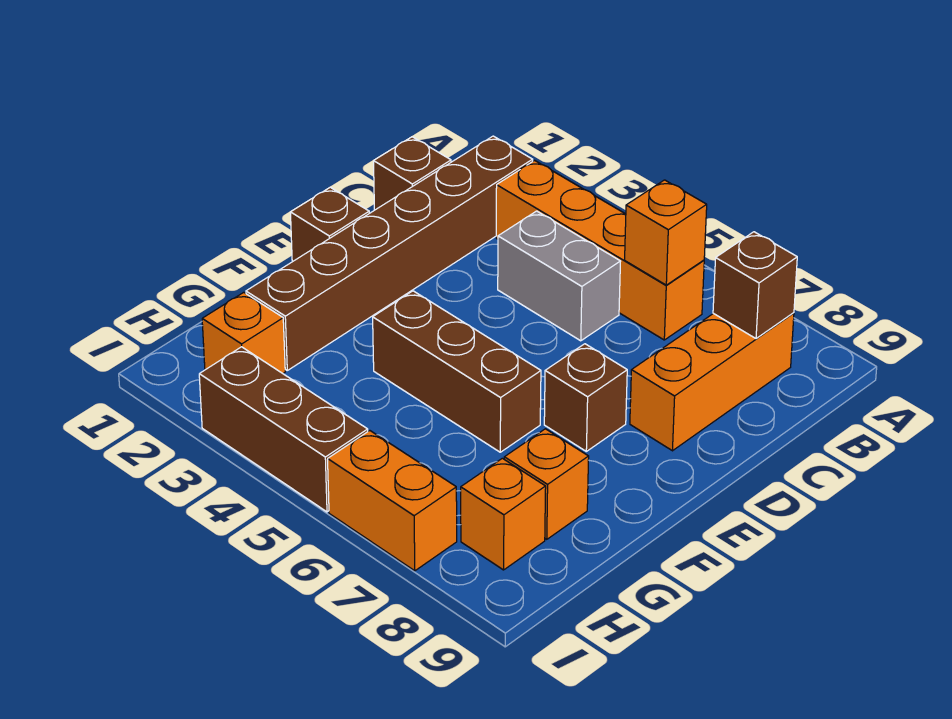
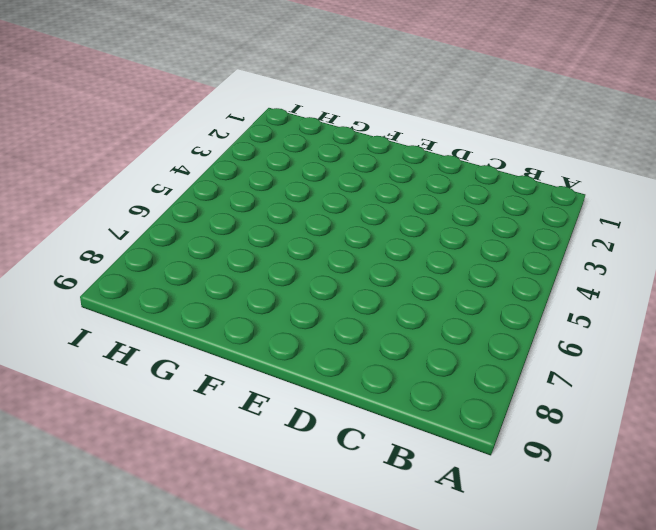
none -> brown 1x6 brick [246,136,533,370]
none -> orange 1x4 brick [496,161,704,340]
none -> orange 1x3 brick [630,313,794,451]

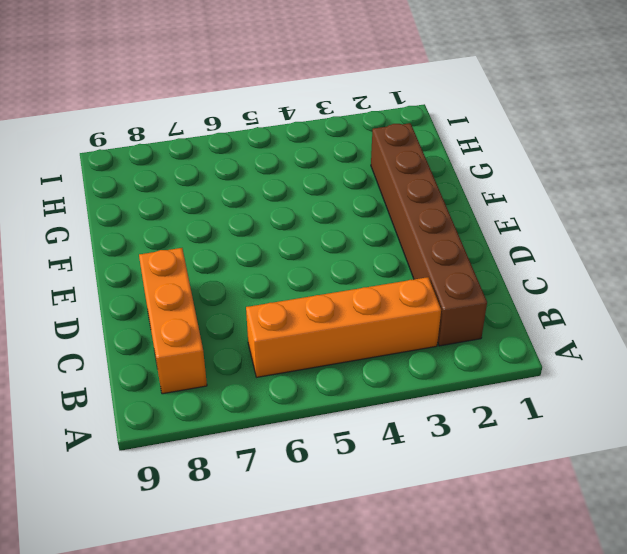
none -> brown 1x1 brick [374,137,451,210]
none -> grey 1x2 brick [498,211,621,341]
none -> brown 1x1 brick [291,187,369,262]

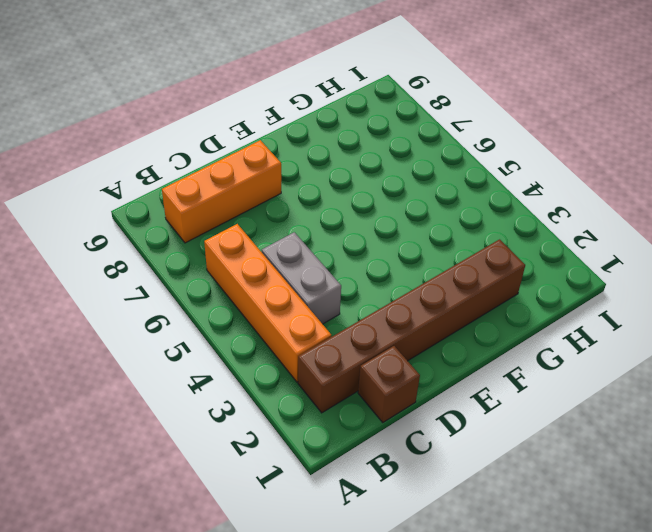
none -> brown 1x1 brick [291,187,369,262]
none -> brown 1x1 brick [544,344,627,451]
none -> brown 1x3 brick [373,291,541,452]

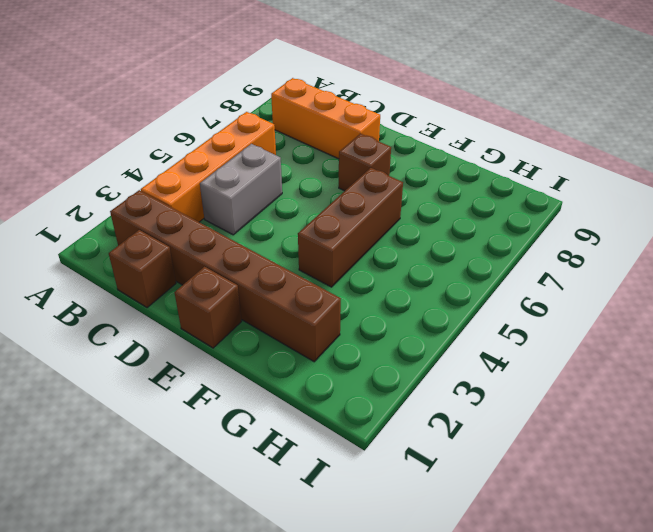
none -> orange 1x1 brick [504,429,589,539]
none -> orange 1x1 brick [202,292,285,373]
none -> orange 1x1 brick [461,458,546,570]

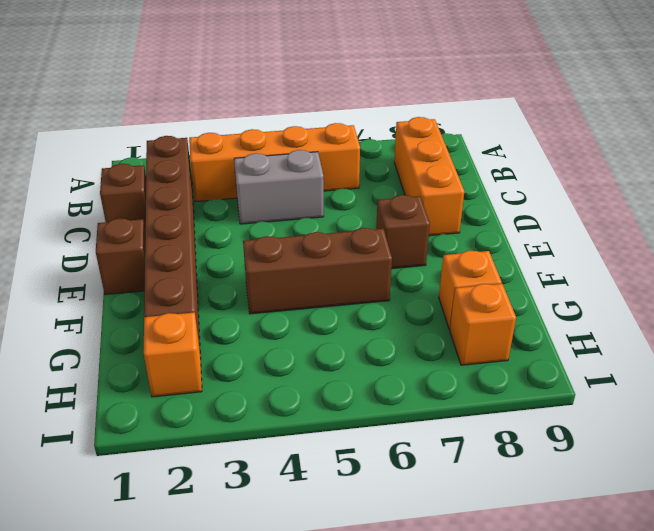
none -> brown 1x3 brick [199,347,368,512]
none -> orange 1x2 brick [328,431,457,571]
none -> orange 1x1 brick [625,180,707,285]

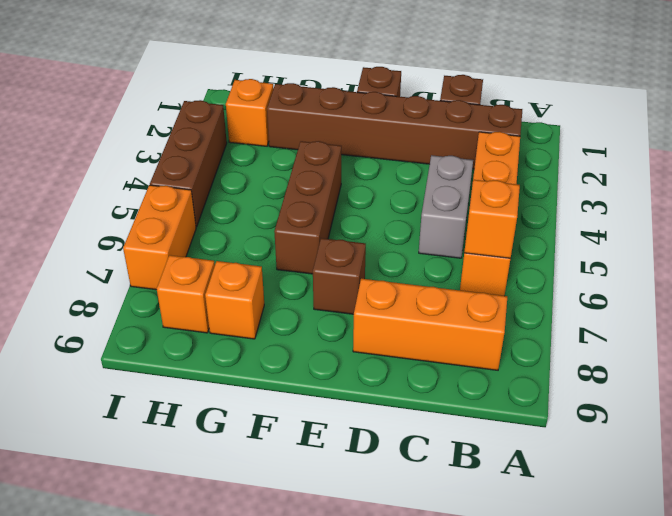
none -> brown 1x1 brick [713,232,797,339]

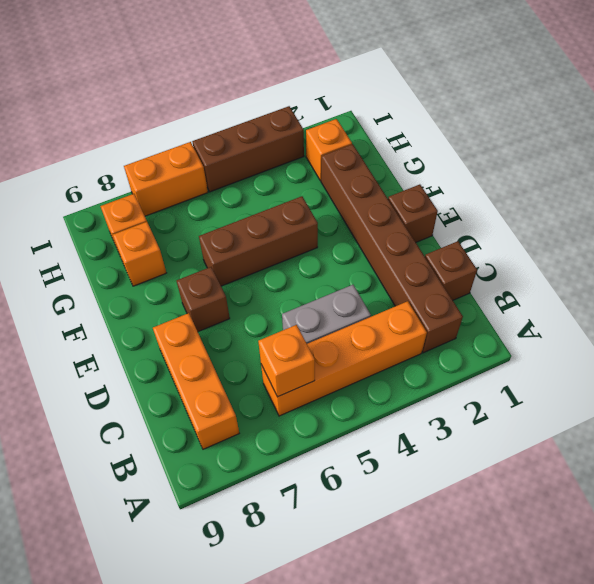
none -> brown 1x1 brick [713,232,797,339]

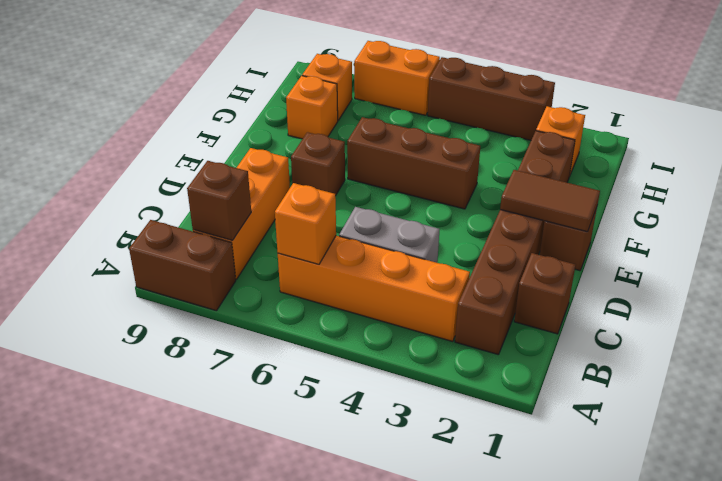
brown 1x2 brick [129,220,236,311] -> none
brown 1x2 tile [500,170,600,232] -> none

